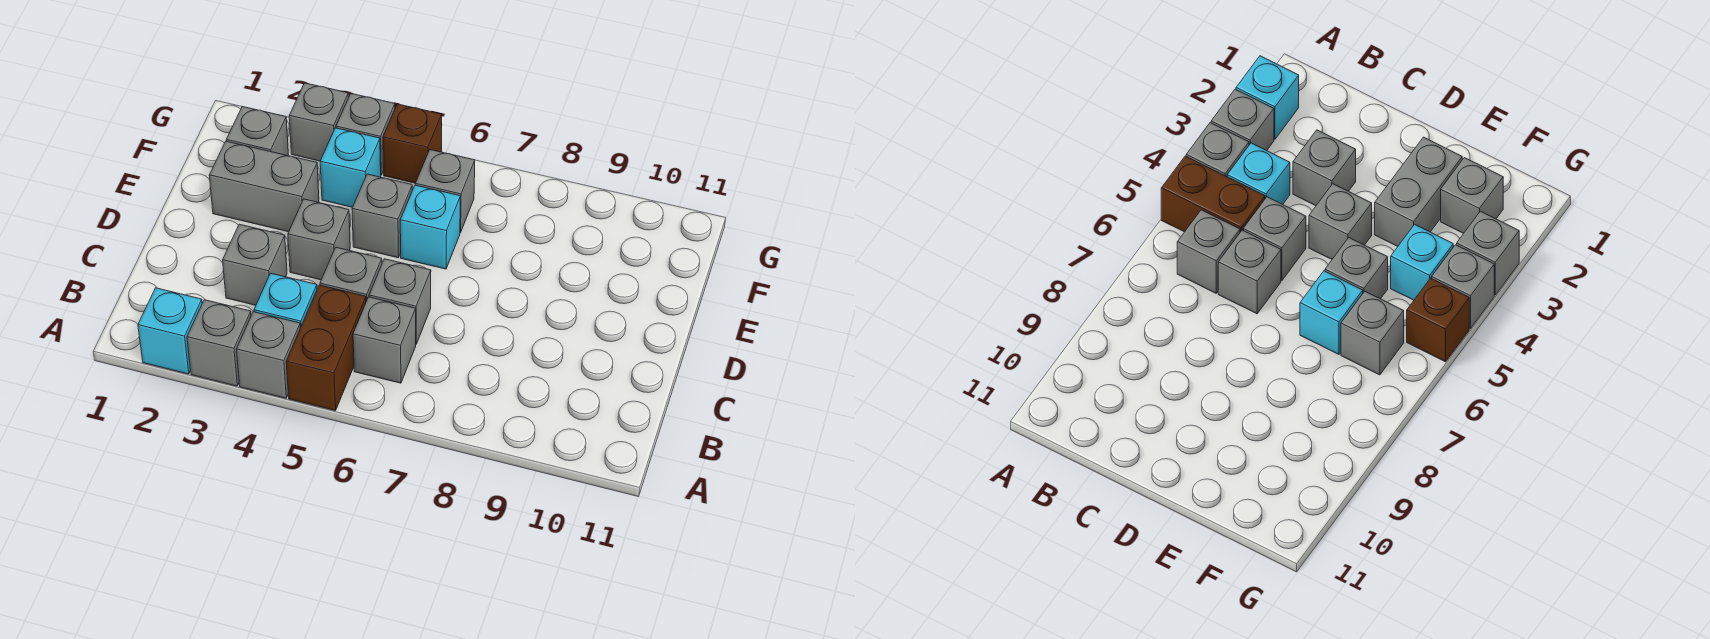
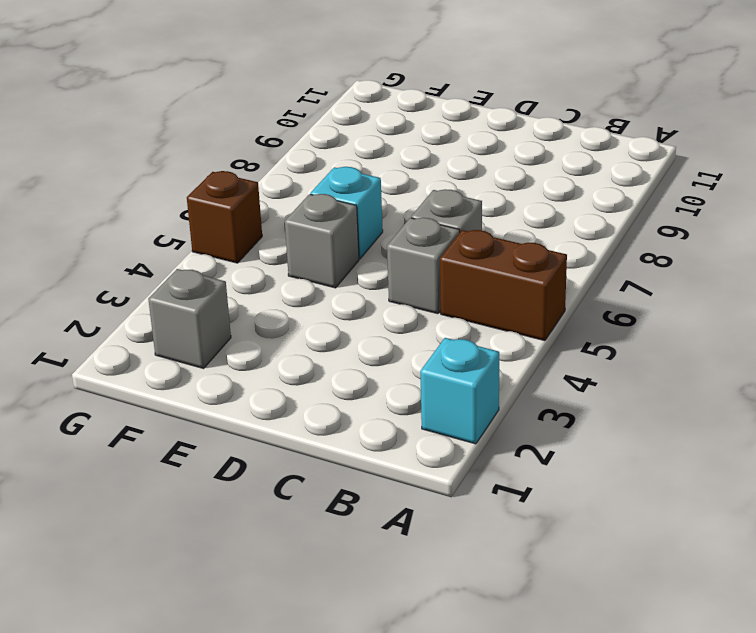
none -> grey 1x1 brick [187,300,251,386]
none -> grey 1x1 brick [237,312,300,398]
none -> cyan 1x1 brick [254,273,317,328]

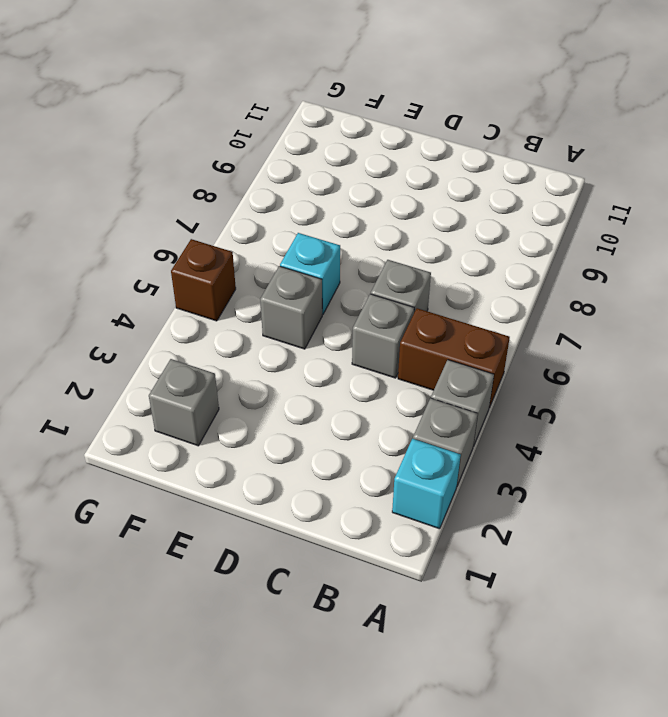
none -> cyan 1x1 brick [254,273,317,328]
none -> grey 1x1 brick [353,297,416,383]
none -> grey 1x1 brick [223,224,287,305]

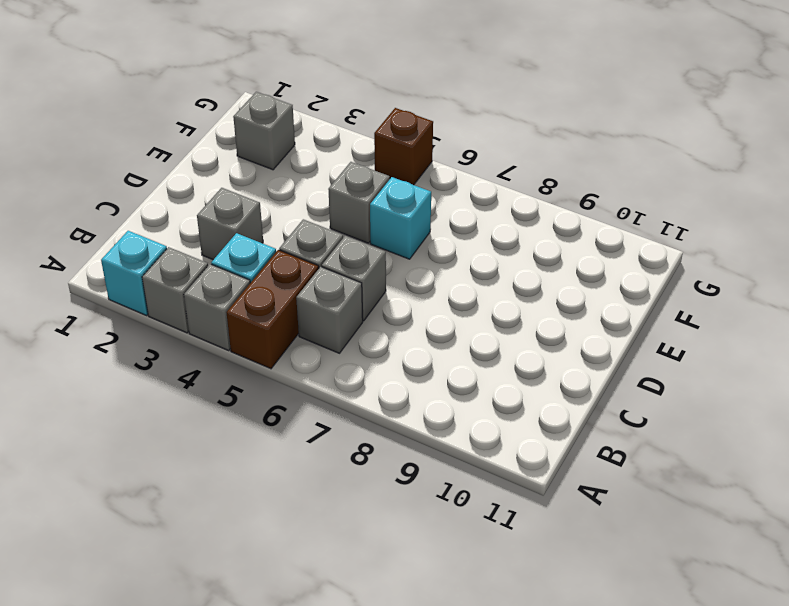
none -> grey 1x1 brick [288,199,350,280]
none -> grey 1x2 brick [209,141,319,232]
none -> cyan 1x1 brick [320,128,381,207]

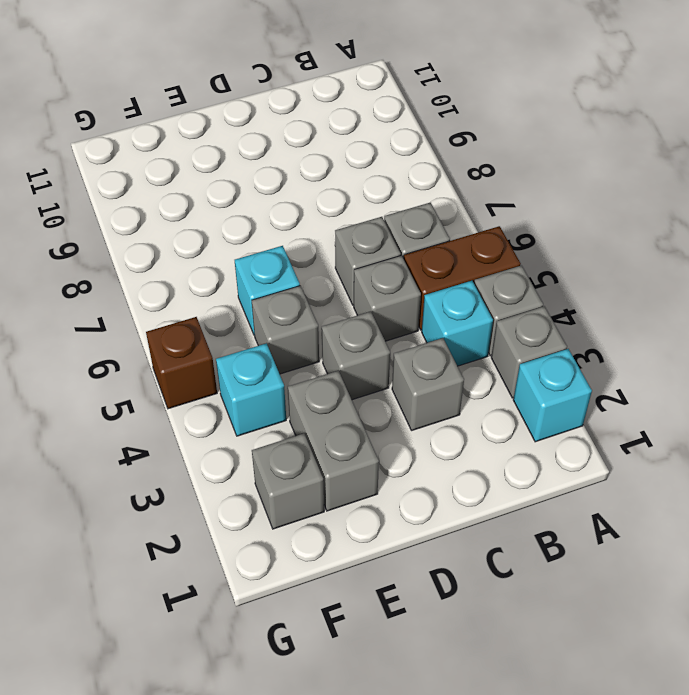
none -> grey 1x1 brick [415,150,475,233]
none -> grey 1x1 brick [289,83,349,161]
none -> grey 1x1 brick [336,94,395,175]

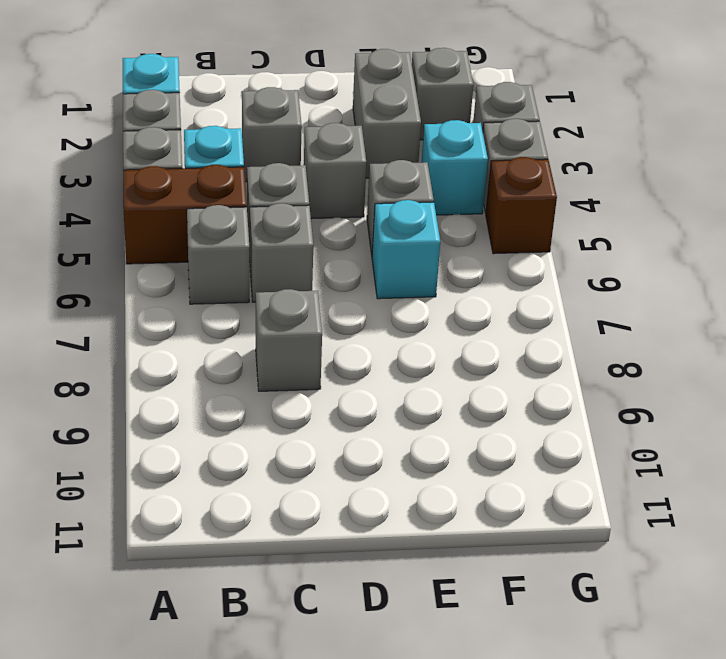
grey 1x1 brick [256,289,322,391] -> grey 1x1 brick moved to [415,150,475,233]

